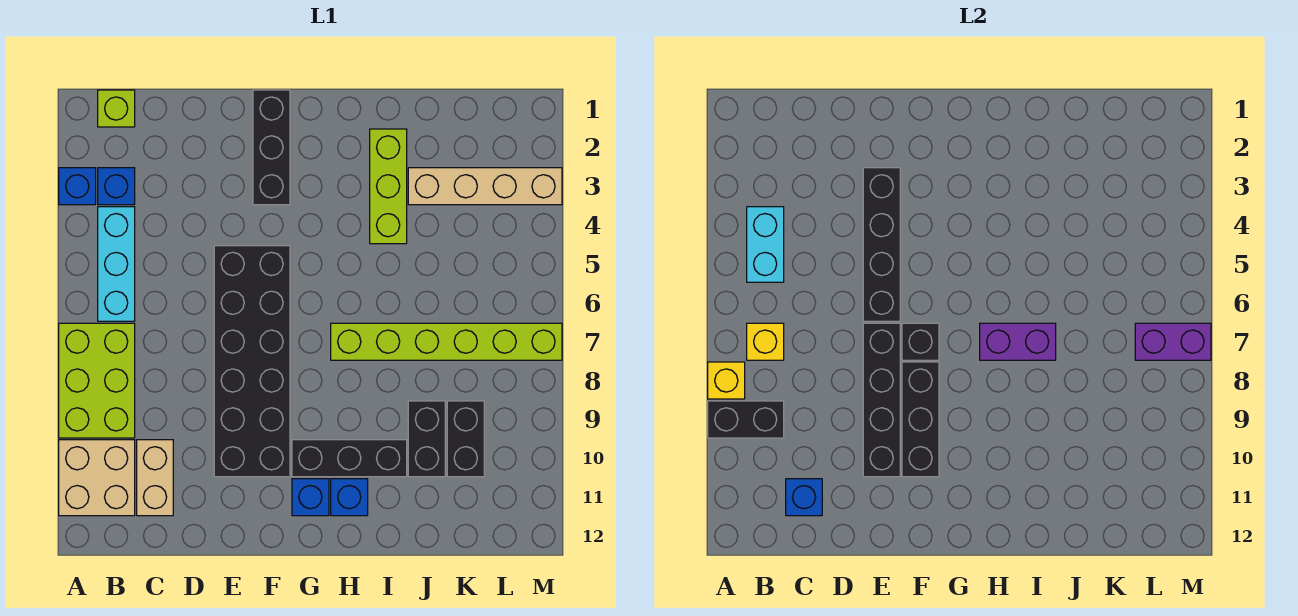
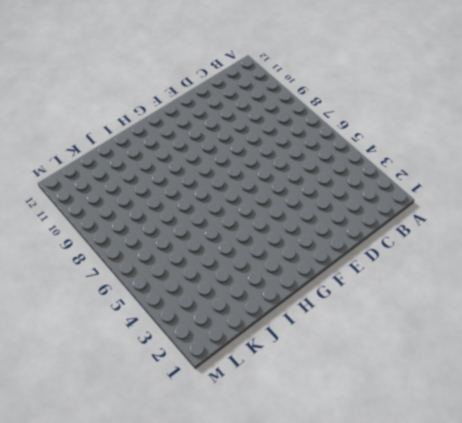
none -> blue 1x1 brick [59,168,96,205]
none -> lime 2x3 brick [59,323,135,438]
none -> tan 2x2 brick [59,440,135,516]

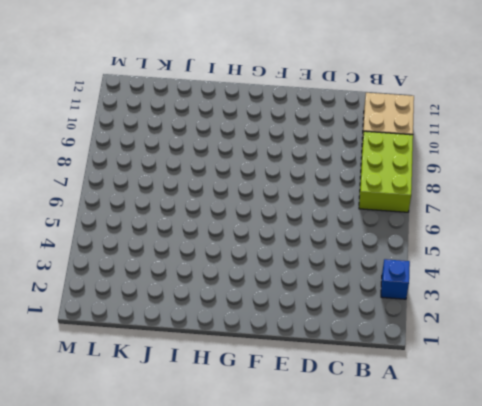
none -> lime 1x1 brick [98,90,135,127]
none -> blue 1x1 brick [98,168,135,205]
none -> cyan 1x3 brick [98,207,135,321]

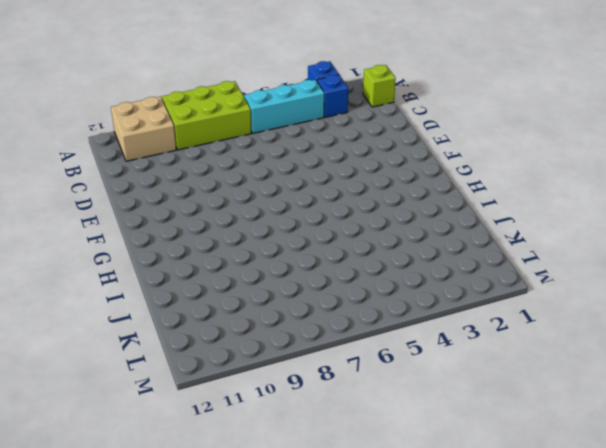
none -> tan 1x2 brick [137,440,173,516]
none -> black 2x6 brick [214,246,290,477]
none -> black 1x3 brick [253,90,290,205]

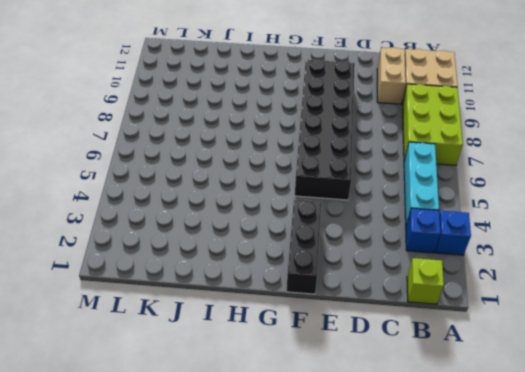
none -> black 1x3 brick [292,440,407,477]
none -> blue 1x1 brick [292,479,329,516]
none -> lime 1x6 brick [331,323,562,360]

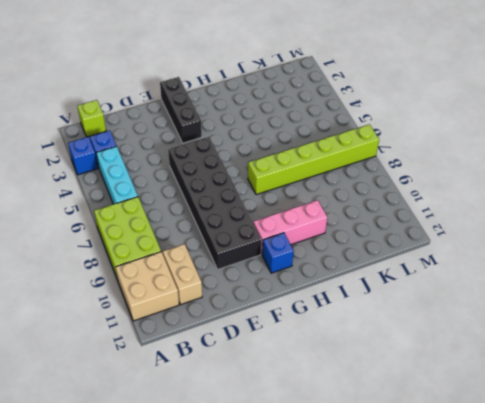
pink 1x3 brick [254,200,327,254] -> black 1x3 brick [292,440,407,477]
none -> blue 1x1 brick [331,479,368,516]
none -> lime 1x3 brick [370,129,407,244]
none -> tan 1x4 brick [408,168,562,205]

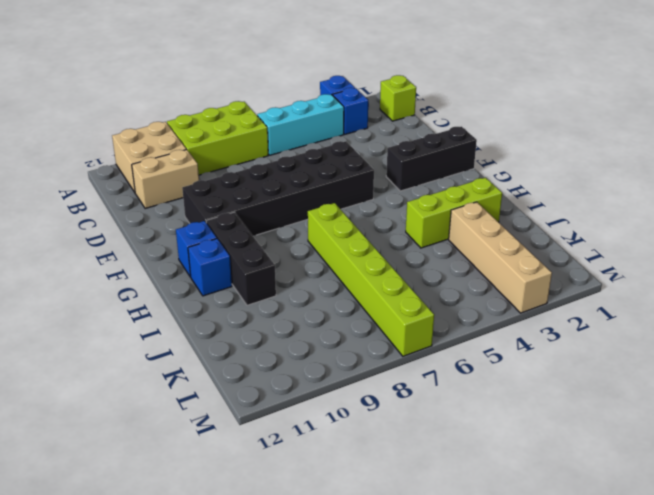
none -> black 1x2 brick [408,401,445,477]
none -> black 1x2 brick [447,401,484,477]
none -> yellow 1x1 brick [708,362,745,399]

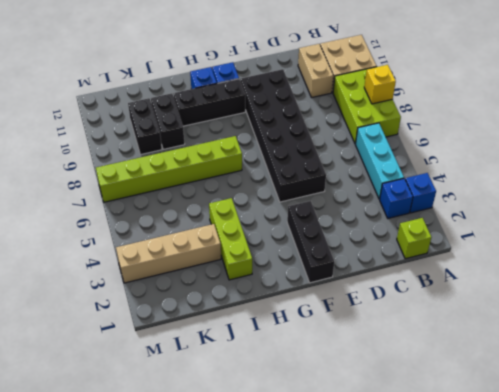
none -> black 1x2 brick [708,401,784,438]
none -> cyan 1x2 brick [747,207,784,282]
none -> yellow 1x1 brick [747,323,784,360]

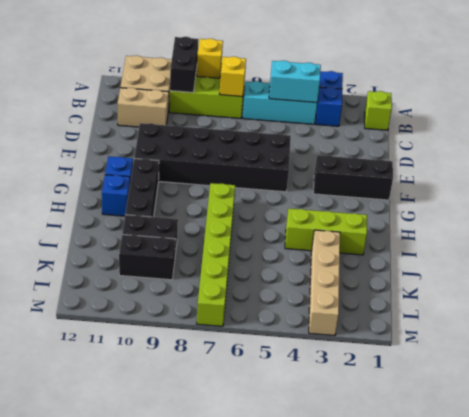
none -> blue 1x1 brick [786,479,822,516]
none -> black 1x4 brick [863,168,900,321]
none -> black 1x4 brick [863,323,900,477]

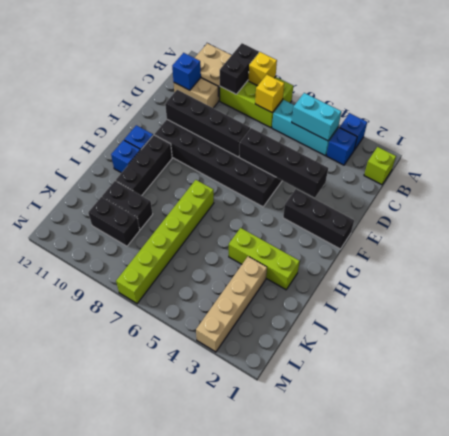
none -> black 1x1 brick [902,323,939,360]
none -> black 1x3 brick [902,362,939,477]
none -> purple 1x2 brick [980,323,1056,360]

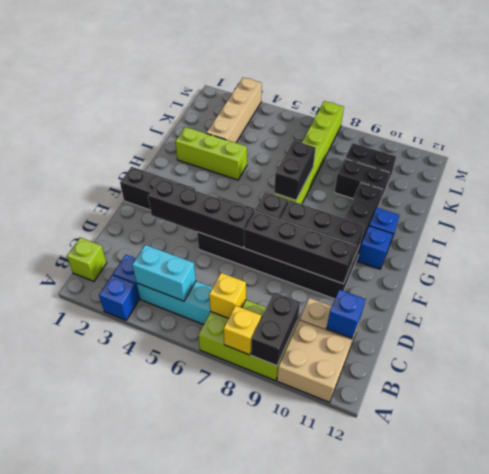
black 1x2 brick [274,141,316,200] -> purple 1x2 brick [980,323,1056,360]
none -> purple 1x2 brick [1135,323,1211,360]

